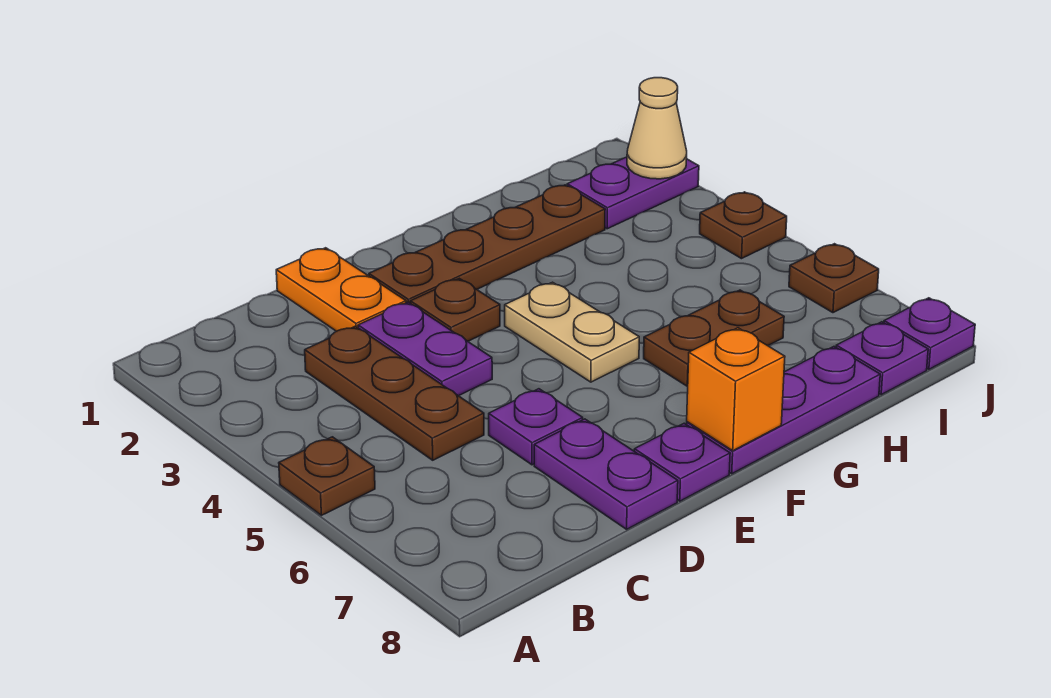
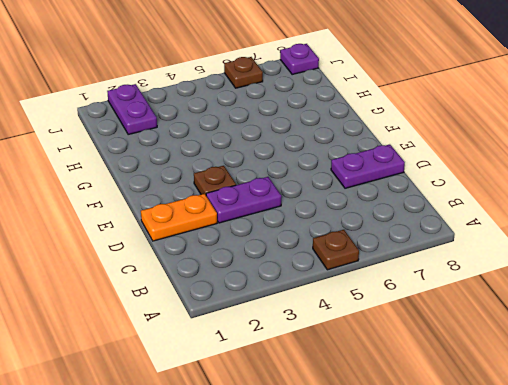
none -> brown 1x3 plate [305,326,484,460]
none -> purple 1x1 plate [489,389,583,465]
none -> brown 1x4 plate [369,185,605,304]

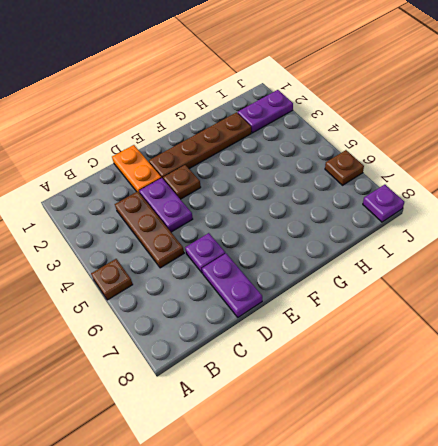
none -> purple 1x1 plate [634,423,730,501]
none -> tan 1x2 plate [505,282,639,382]
none -> purple 1x3 plate [687,347,880,474]

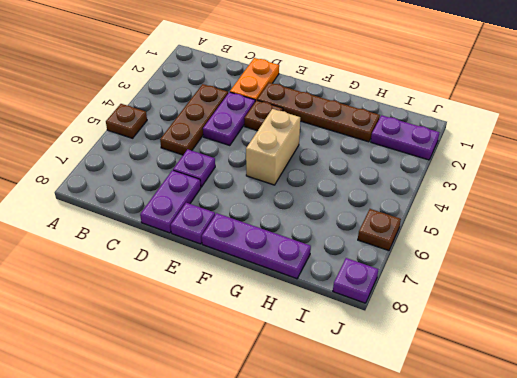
tan 1x2 brick [246,109,300,185] -> tan 1x2 plate [505,282,639,382]
none -> brown 1x2 plate [644,290,784,386]
none -> purple 1x1 plate [836,322,928,395]
none -> brown 1x1 plate [700,192,787,259]

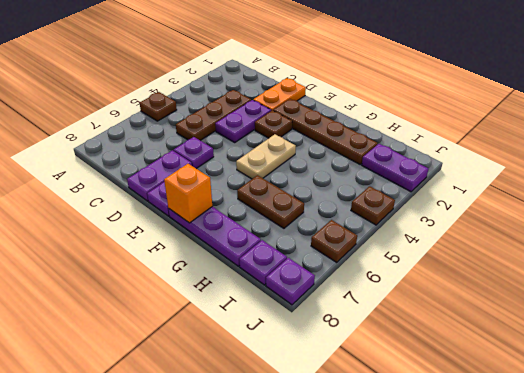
none -> tan 1x1 cone [627,78,687,179]

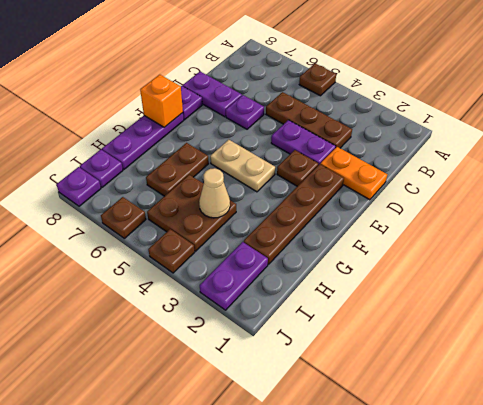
brown 2x2 plate [147,175,236,251] -> none
tan 1x1 cone [199,168,230,218] -> tan 1x1 cone moved to [627,78,687,179]

